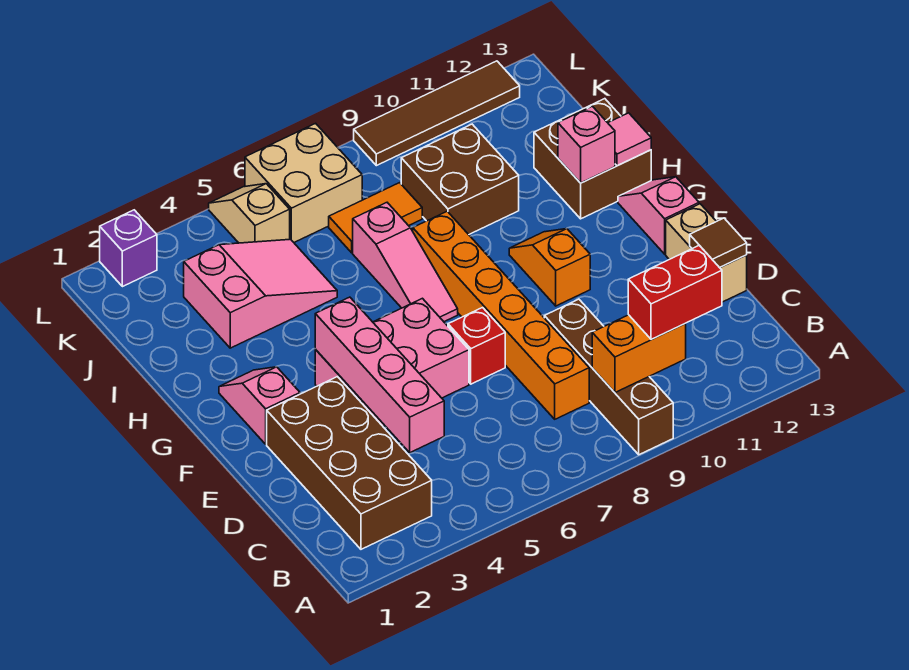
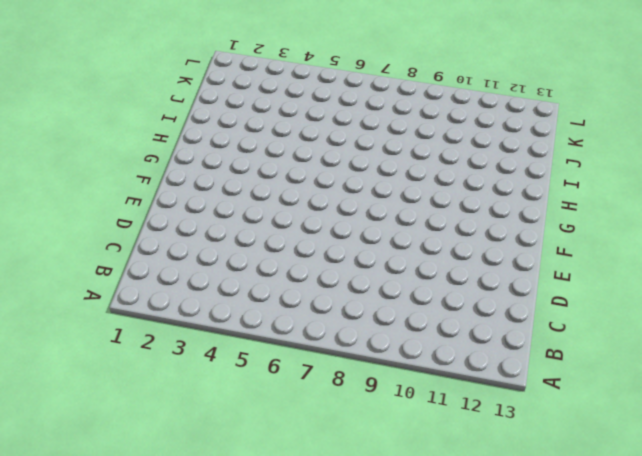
none -> brown 1x4 brick [544,299,673,455]
none -> brown 2x4 brick [267,377,432,549]
none -> orange 1x6 brick [413,211,589,419]

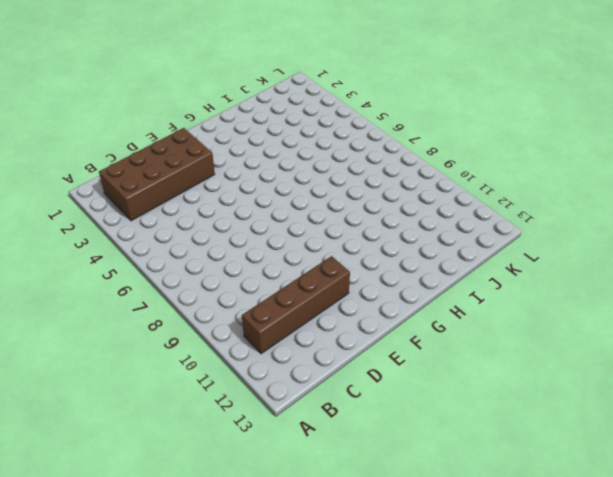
brown 1x4 brick [242,256,350,354] -> brown 1x4 brick moved to [544,299,673,455]
none -> orange 1x6 brick [413,211,589,419]
none -> tan 1x2 brick [666,204,747,302]
none -> pink 2x3 brick [315,298,469,426]

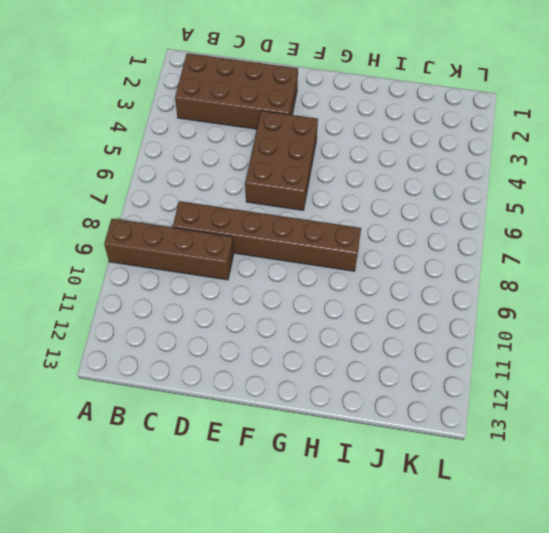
brown 1x6 brick [173,201,361,271] -> orange 1x6 brick [413,211,589,419]
brown 2x3 brick [246,111,318,210] -> pink 2x3 brick [315,298,469,426]
none -> tan 1x2 brick [666,204,747,302]
none -> red 1x1 brick [448,308,505,384]
none -> pink 1x2 slope [219,367,300,444]

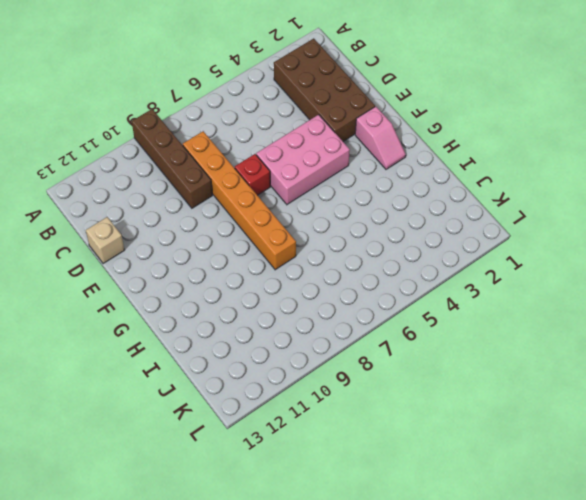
tan 1x1 brick [86,217,124,264] -> tan 1x2 brick [666,204,747,302]
none -> orange 1x2 slope [509,229,590,306]
none -> pink 1x2 slope [618,177,699,254]
none -> pink 1x3 slope [353,203,458,322]

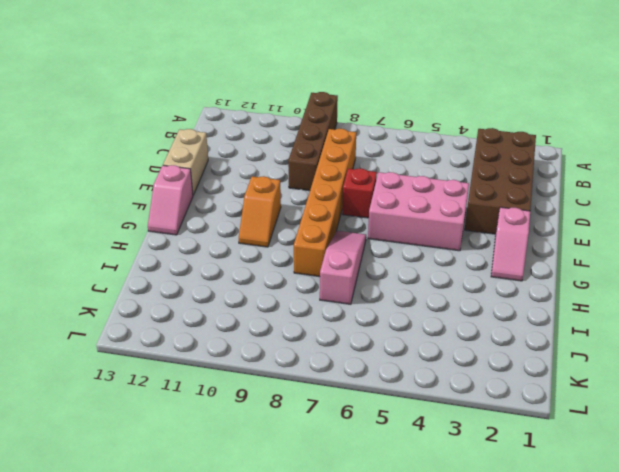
none -> brown 2x2 brick [534,99,651,219]
none -> pink 2x3 slope [184,239,337,348]
none -> brown 2x2 brick [401,124,519,235]

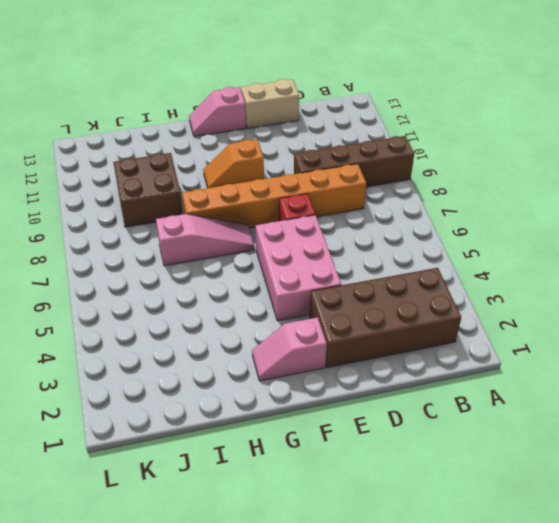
none -> brown 2x2 brick [534,99,651,219]
none -> pink 2x3 slope [184,239,337,348]
none -> orange 1x2 tile [329,183,422,253]

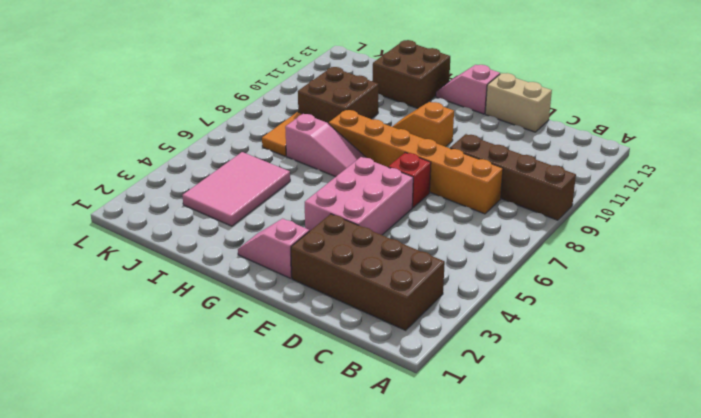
pink 2x3 tile [182,152,290,226] -> pink 2x3 slope [184,239,337,348]
none -> tan 1x2 slope [209,184,290,243]
none -> tan 2x2 brick [245,123,362,242]
none -> purple 1x1 brick [100,210,157,287]

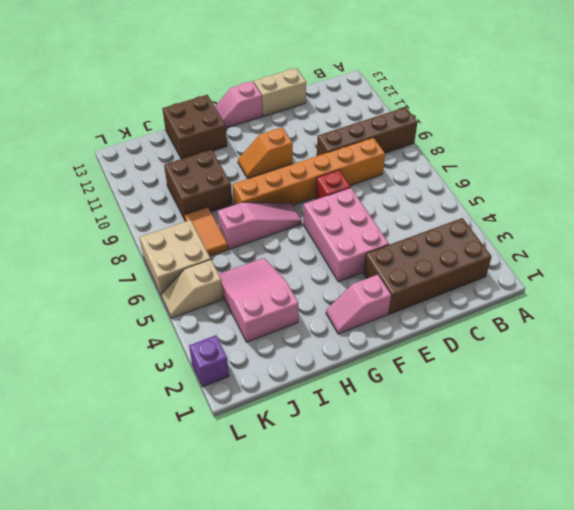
none -> brown 1x4 tile [354,61,520,166]
none -> orange 1x2 brick [592,315,686,392]
none -> pink 1x4 brick [315,297,444,453]

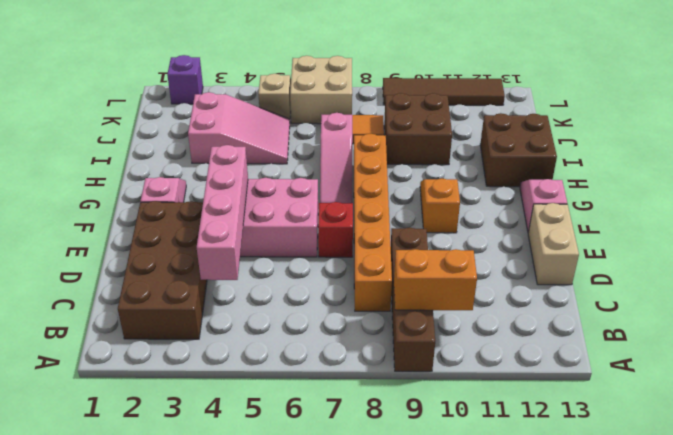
none -> brown 1x1 tile [690,218,747,268]
none -> pink 1x1 brick [558,106,615,183]
none -> pink 1x1 tile [608,113,651,166]

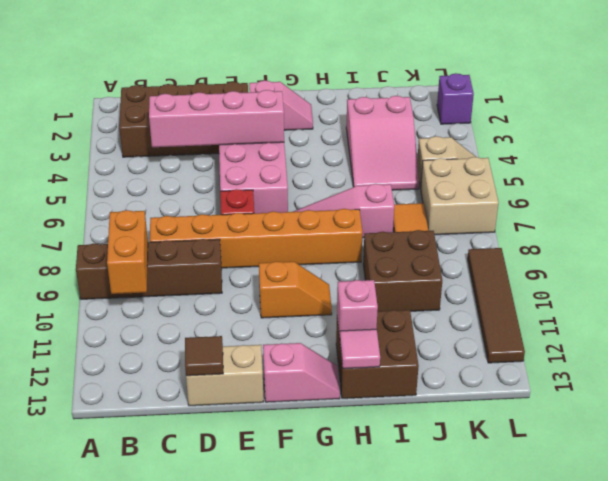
none -> red 1x2 brick [628,246,722,340]

